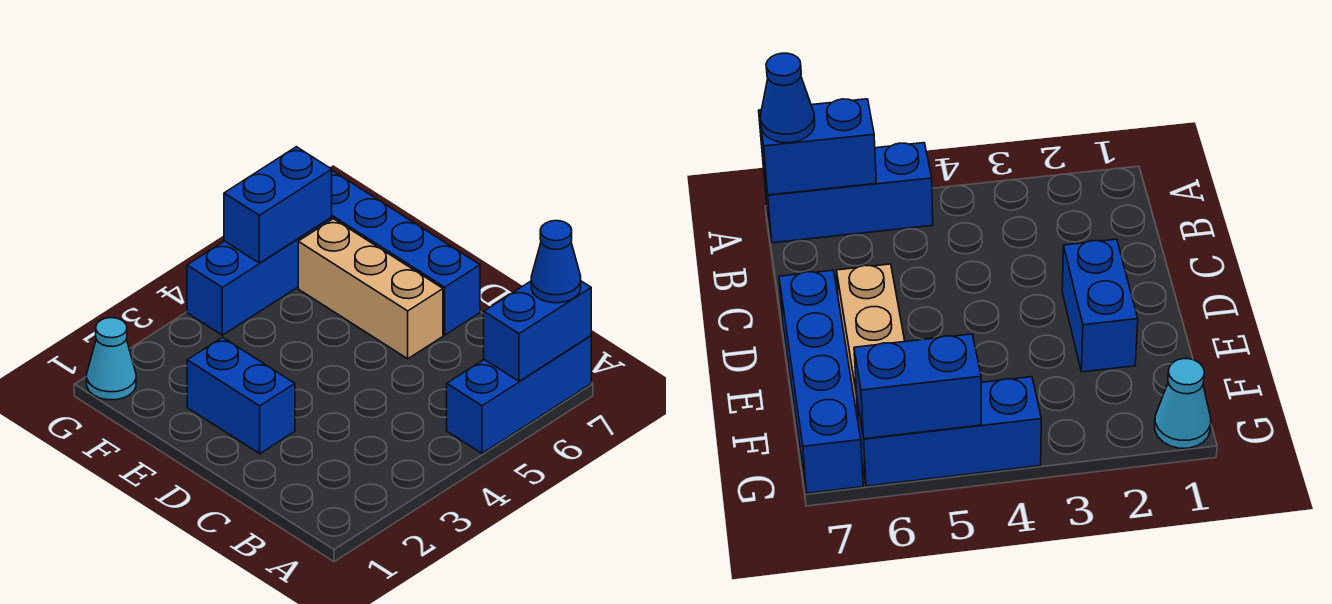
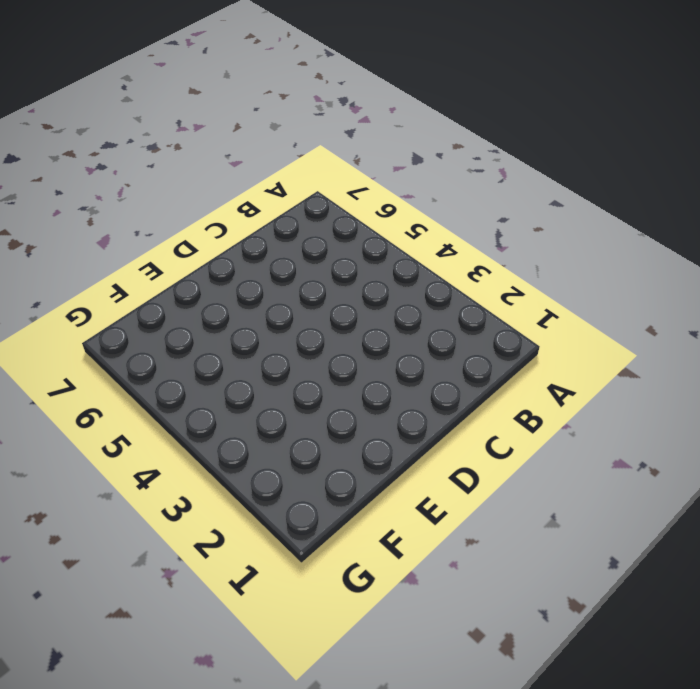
none -> blue 1x3 brick [447,336,591,453]
none -> blue 1x2 brick [187,337,295,454]

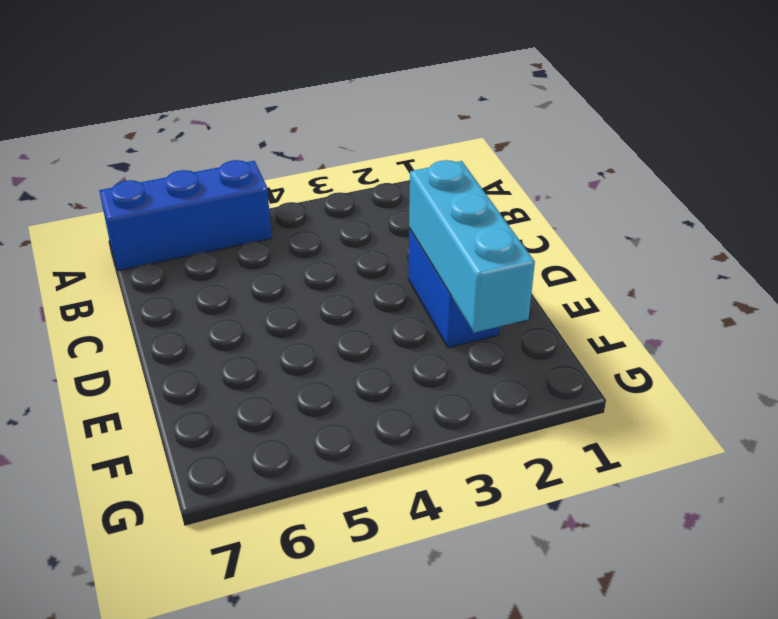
cyan 1x3 brick [409,160,535,333] -> none
none -> tan 1x3 brick [298,219,443,359]
none -> blue 1x4 brick [331,171,480,335]

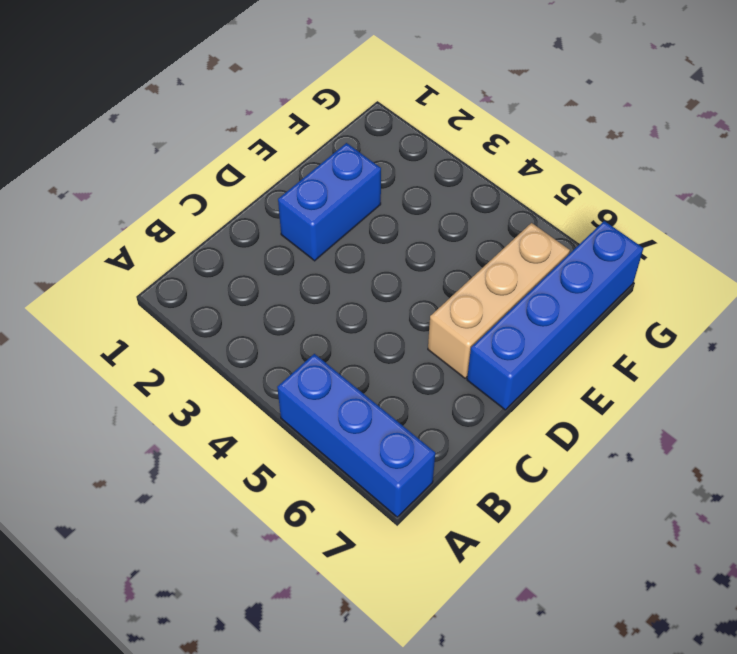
none -> cyan 1x1 cone [87,318,136,400]
none -> blue 1x3 brick [187,218,332,335]

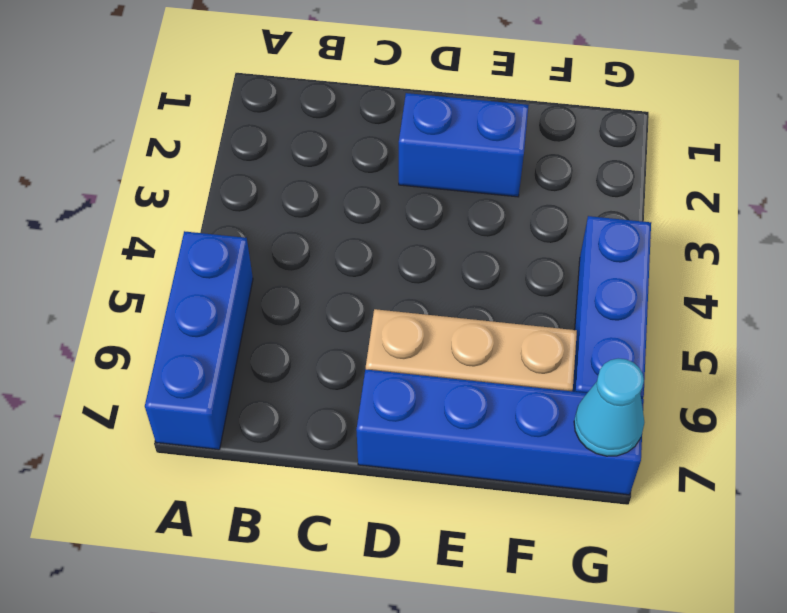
cyan 1x1 cone [574,359,644,456] -> cyan 1x1 cone moved to [87,318,136,400]
none -> blue 1x2 brick [484,281,591,381]
none -> blue 1x2 brick [224,147,332,263]

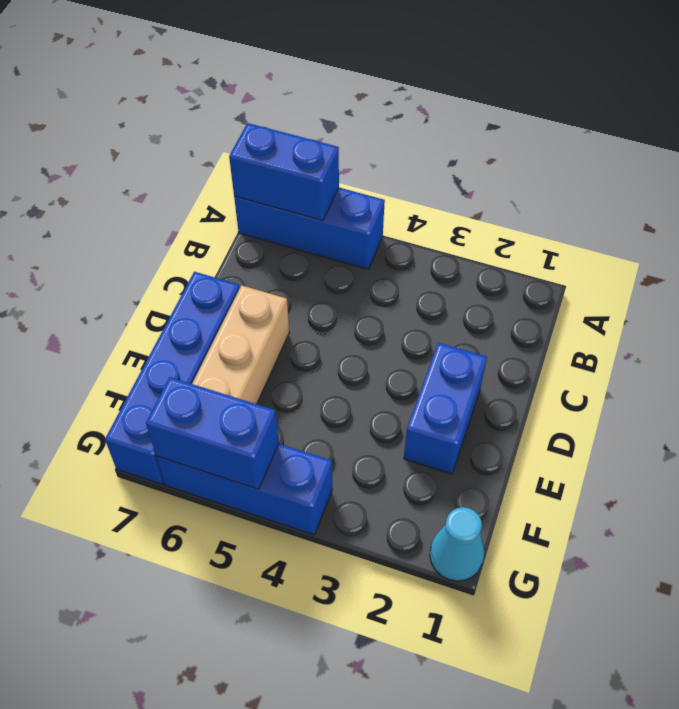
none -> blue 1x1 cone [531,221,581,303]

